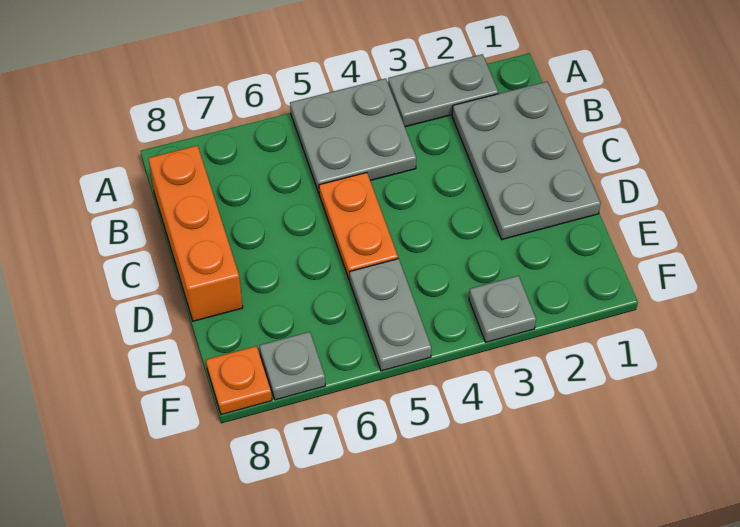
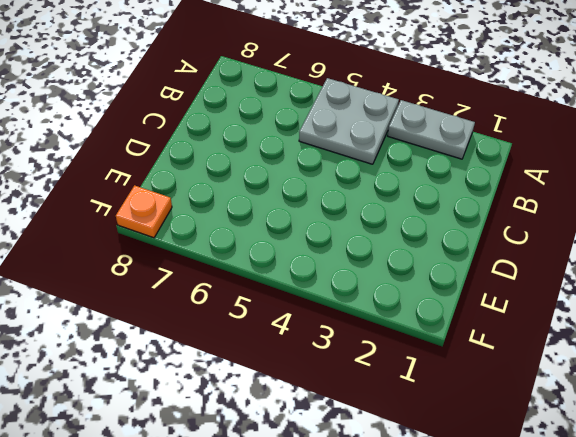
none -> grey 2x3 plate [452,82,601,239]
none -> orange 1x3 brick [148,146,243,321]

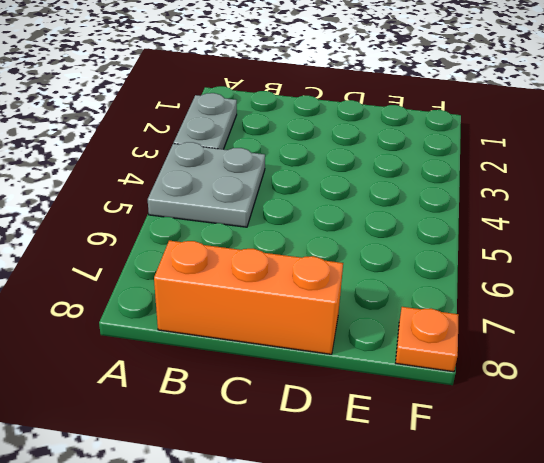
none -> grey 2x3 plate [452,82,601,239]
none -> orange 1x2 plate [319,173,398,280]

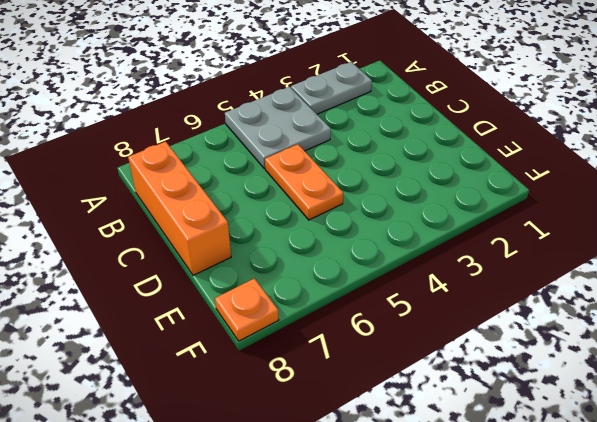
none -> grey 2x3 plate [452,82,601,239]
none -> grey 1x2 plate [350,259,431,371]

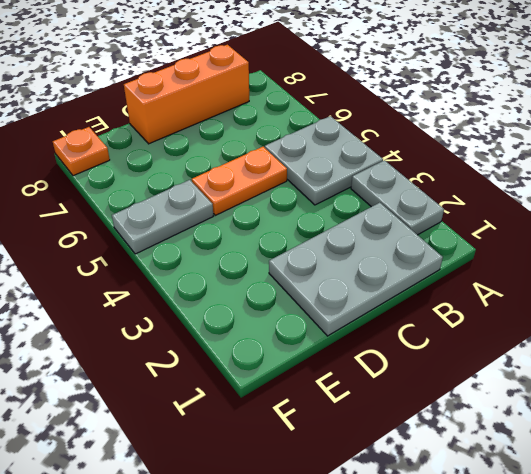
none -> grey 1x1 plate [469,276,536,342]
none -> grey 1x1 plate [260,332,325,400]

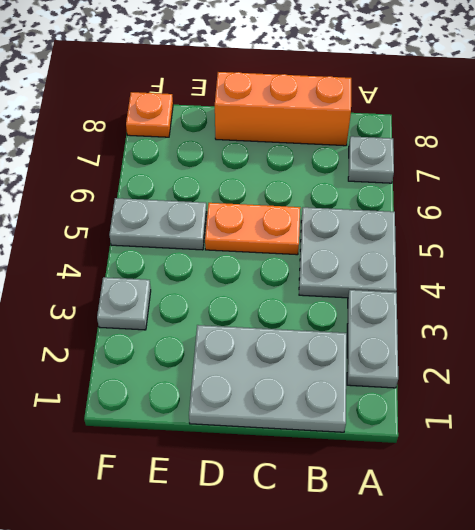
grey 1x1 plate [348,136,394,183] -> grey 1x1 plate moved to [260,332,325,400]

